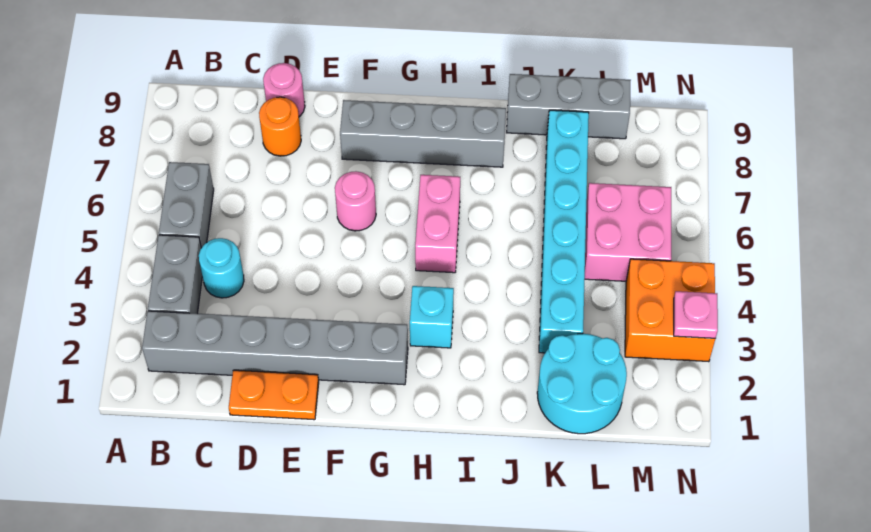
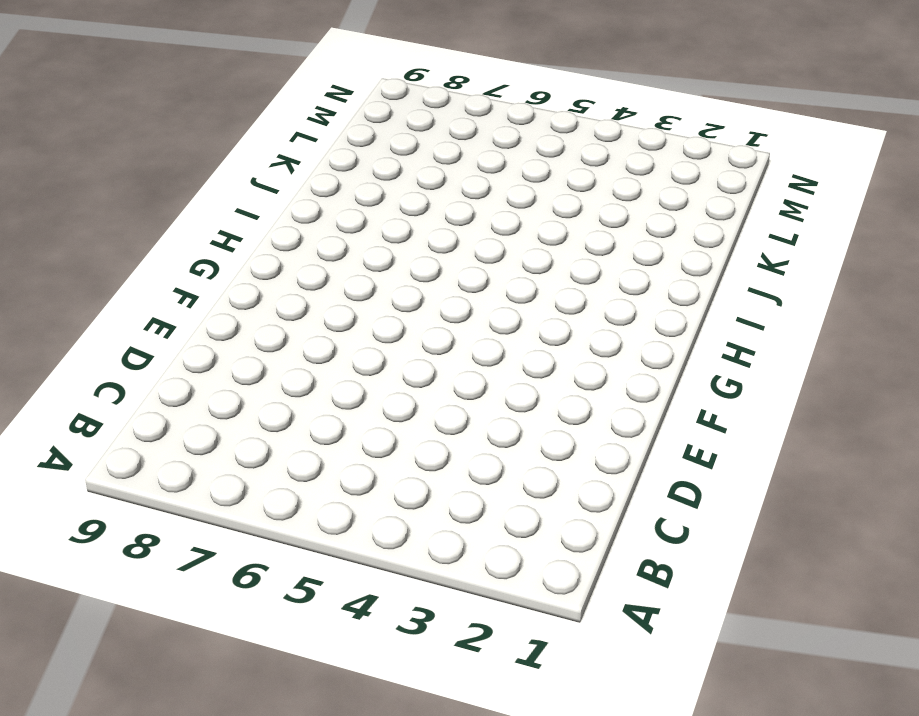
none -> grey 1x6 brick [142,311,408,385]
none -> grey 1x2 brick [148,235,202,314]
none -> grey 1x2 brick [159,162,214,248]

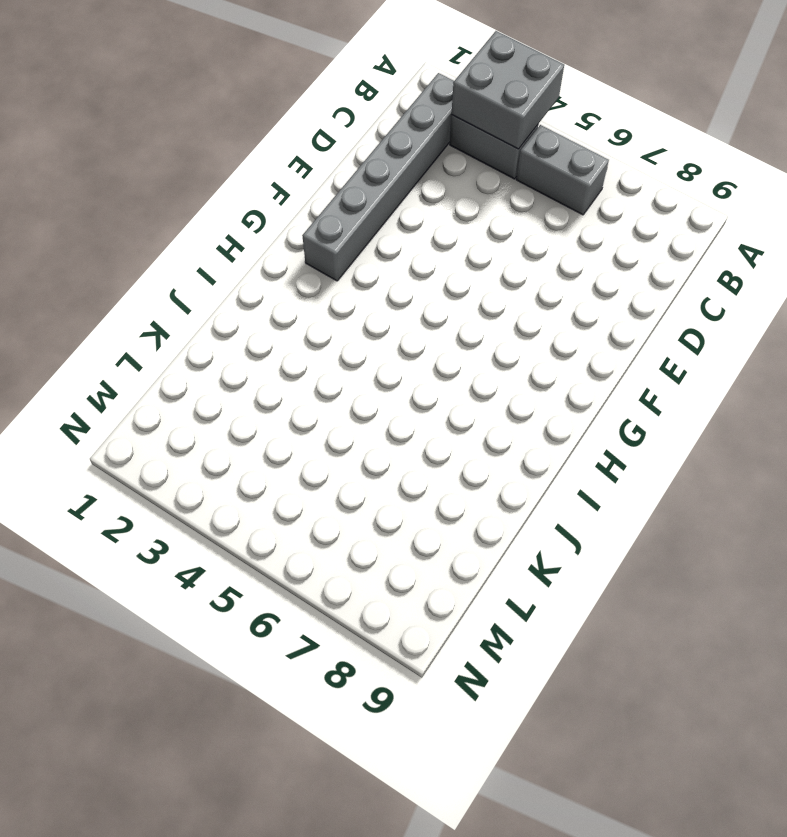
grey 2x2 brick [452,31,564,149] -> none
none -> cyan 1x1 round brick [199,238,244,298]
none -> orange 1x2 plate [229,370,319,420]
none -> orange 1x1 round brick [259,97,301,156]

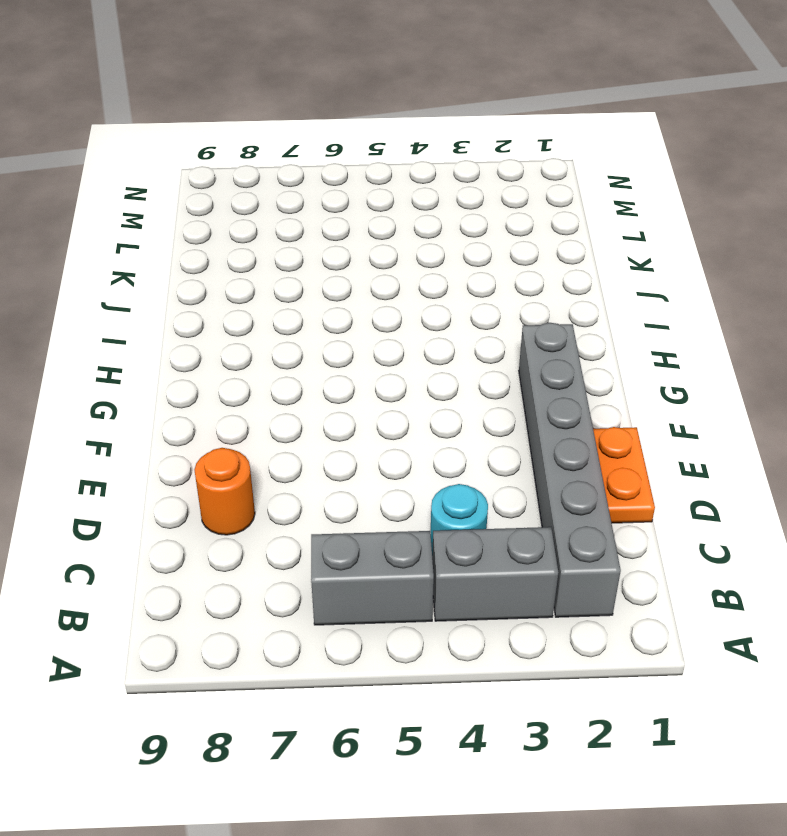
none -> pink 1x1 round brick [263,63,305,117]
none -> pink 1x1 round brick [335,171,376,231]
none -> grey 1x4 brick [340,100,506,167]

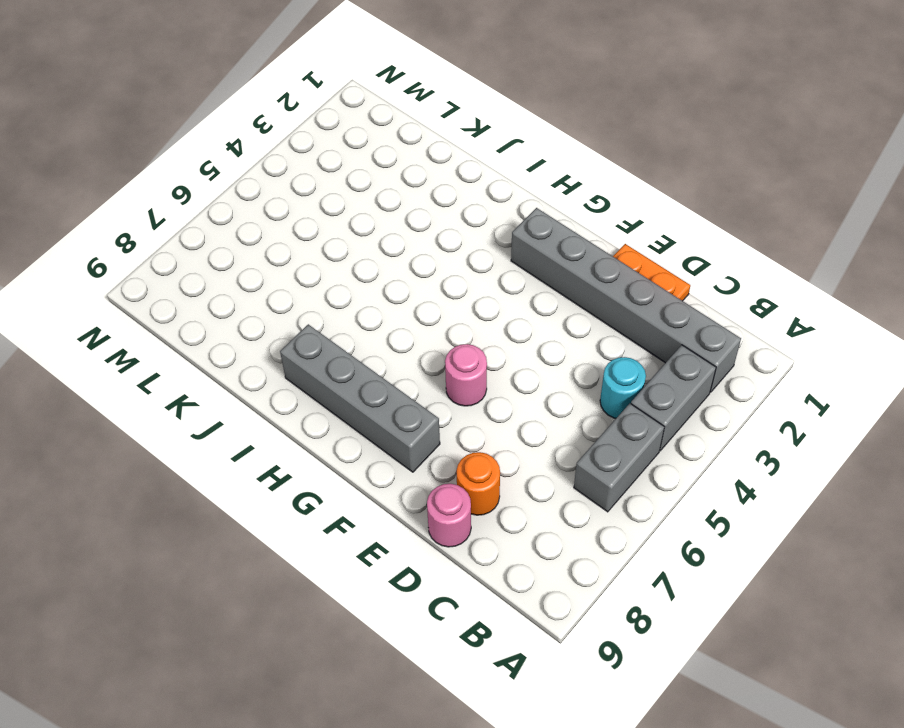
none -> cyan 1x1 brick [410,286,454,348]
none -> pink 1x2 brick [415,175,460,273]
none -> grey 1x3 brick [507,74,631,139]

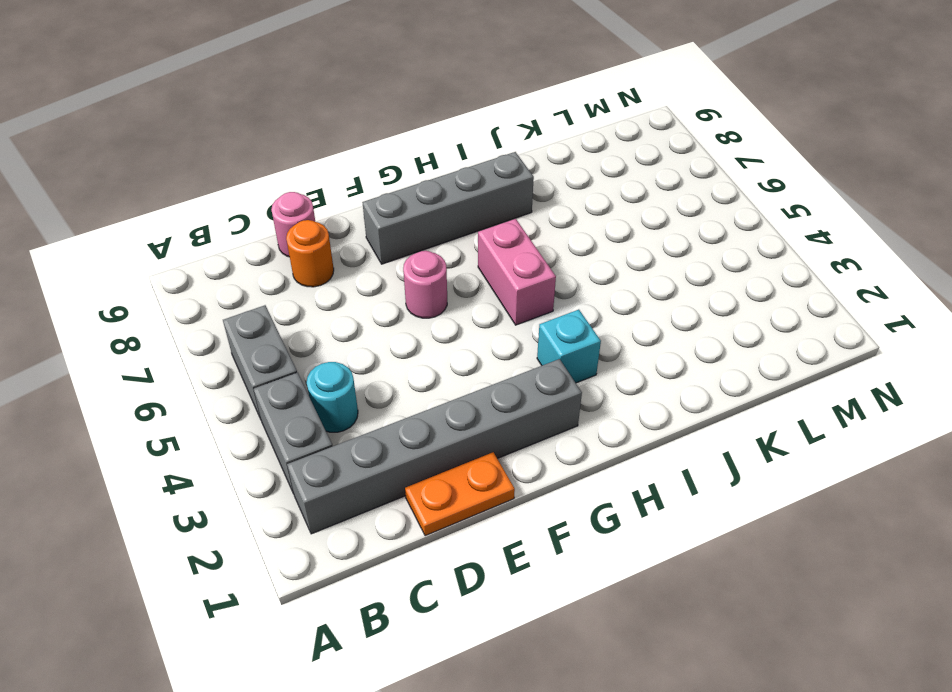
none -> grey 1x3 brick [507,74,631,139]
none -> cyan 2x2 round brick [537,334,627,434]
none -> cyan 1x6 brick [539,110,589,353]

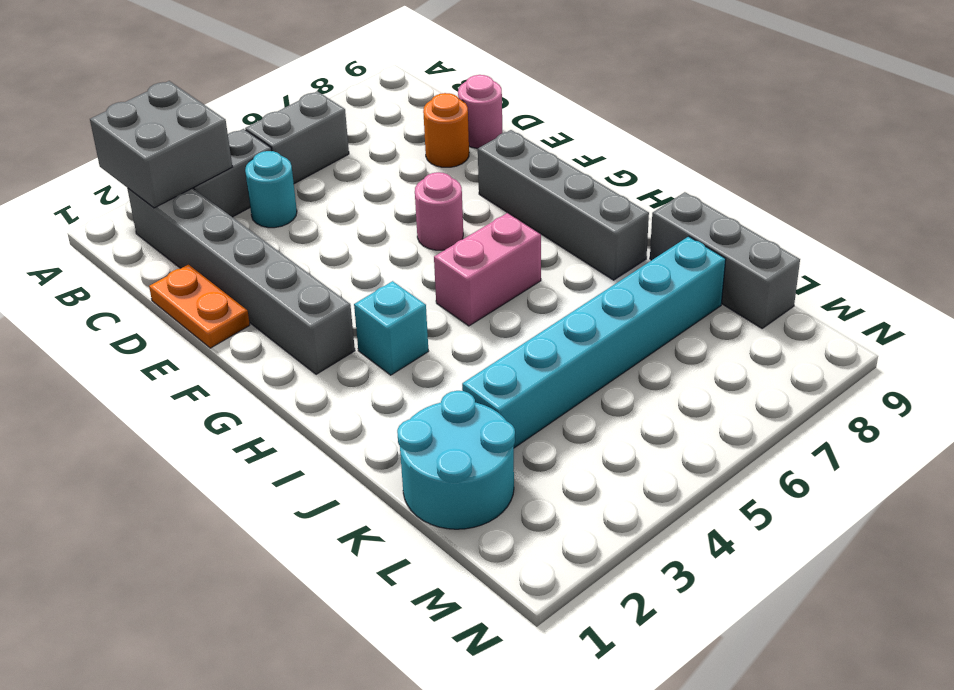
grey 2x2 brick [90,81,232,208] -> none
none -> pink 2x2 brick [585,183,671,281]
none -> orange 2x2 brick [625,259,715,362]
none -> pink 1x1 plate [674,291,718,338]

